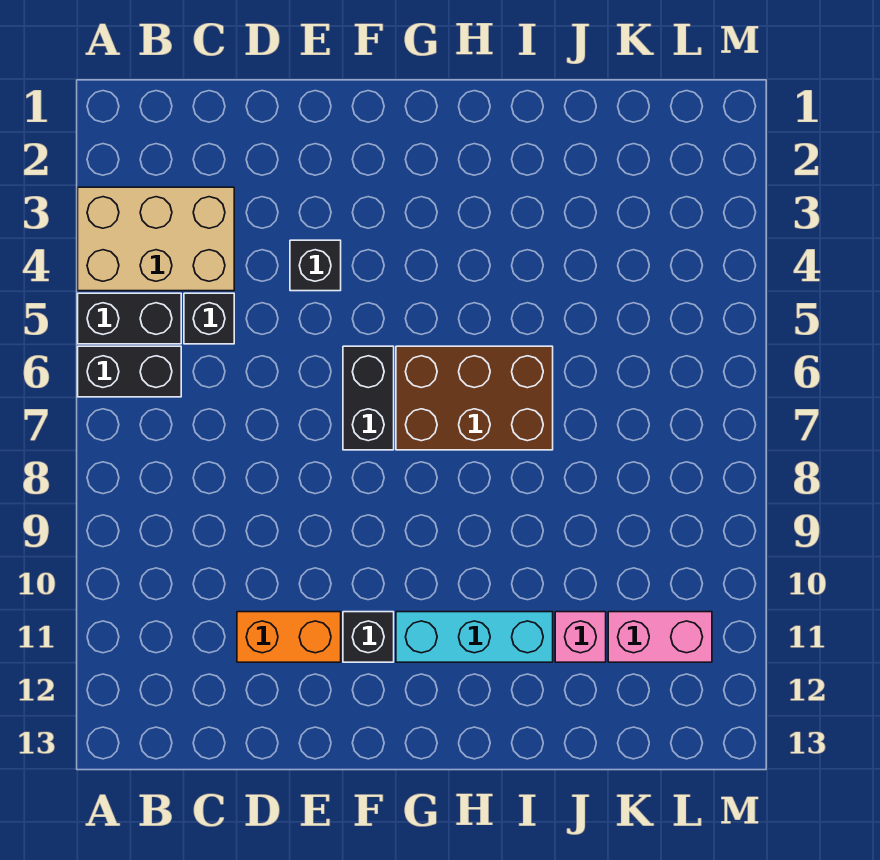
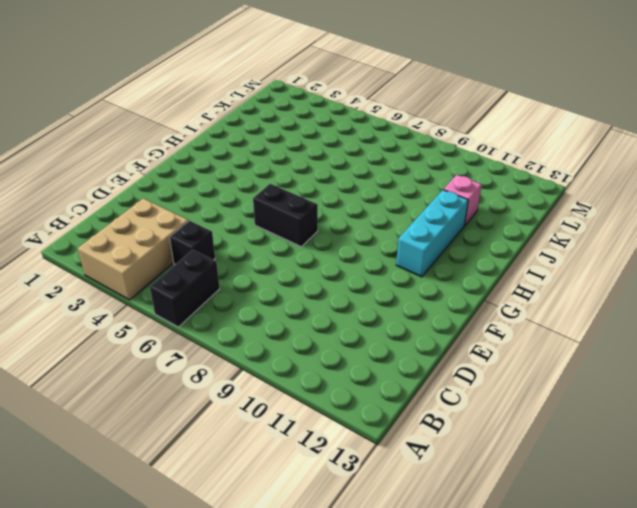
none -> black 1x2 brick [78,293,181,344]
none -> orange 1x2 brick [237,612,341,662]
none -> black 1x1 brick [290,240,341,291]

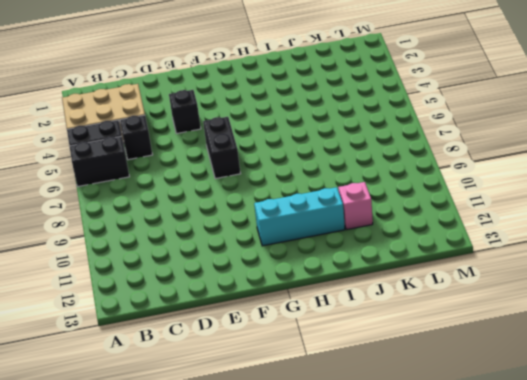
none -> orange 1x2 brick [237,612,341,662]
none -> black 1x1 brick [343,612,394,662]
none -> brown 2x3 brick [396,346,553,450]

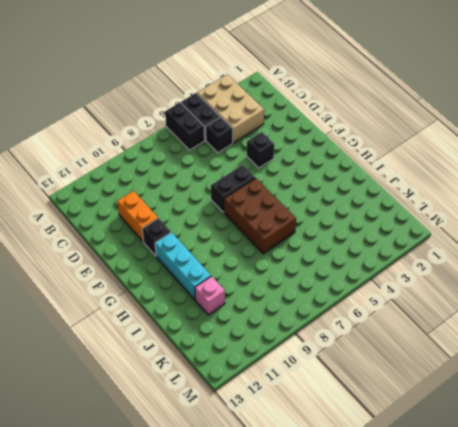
none -> pink 1x2 brick [608,612,712,662]

